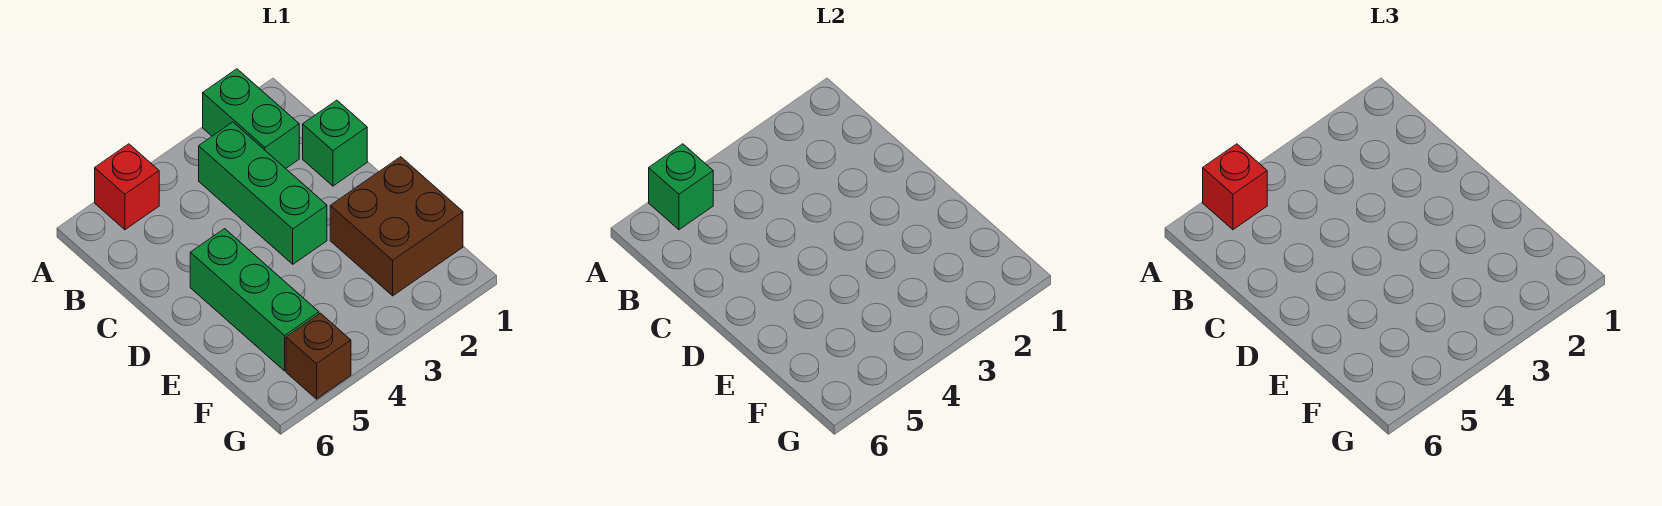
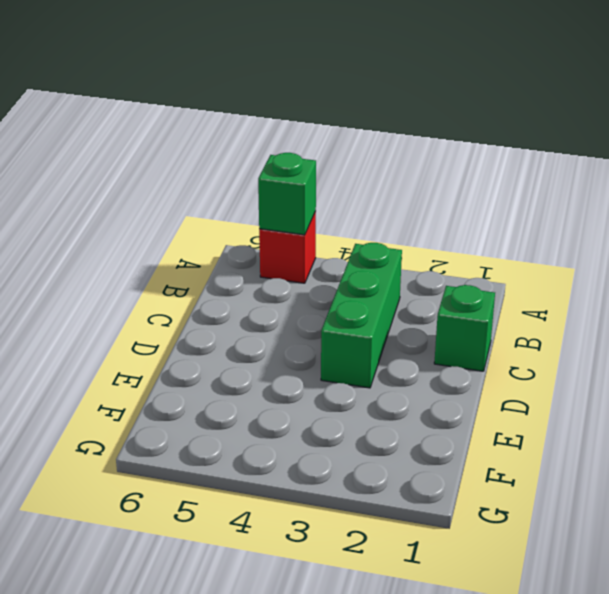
none -> green 1x2 brick [203,69,299,168]
none -> green 1x3 brick [190,229,319,371]

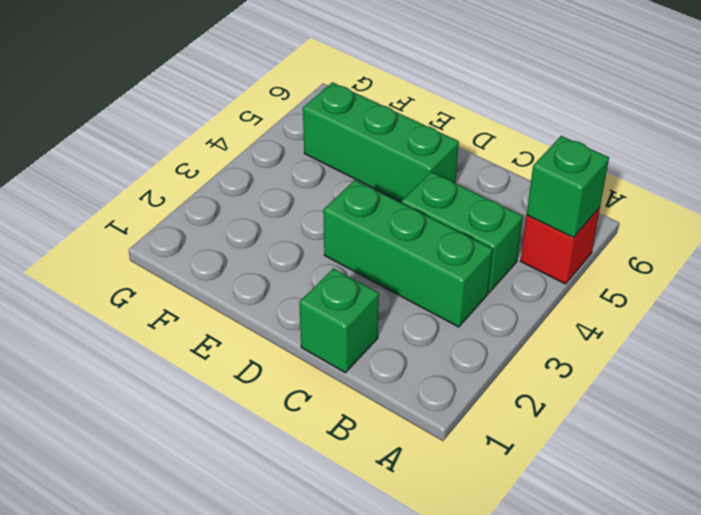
green 1x2 brick [402,172,523,293] -> green 1x2 brick moved to [203,69,299,168]
none -> brown 2x2 brick [330,157,463,296]
none -> brown 1x1 brick [286,313,351,399]

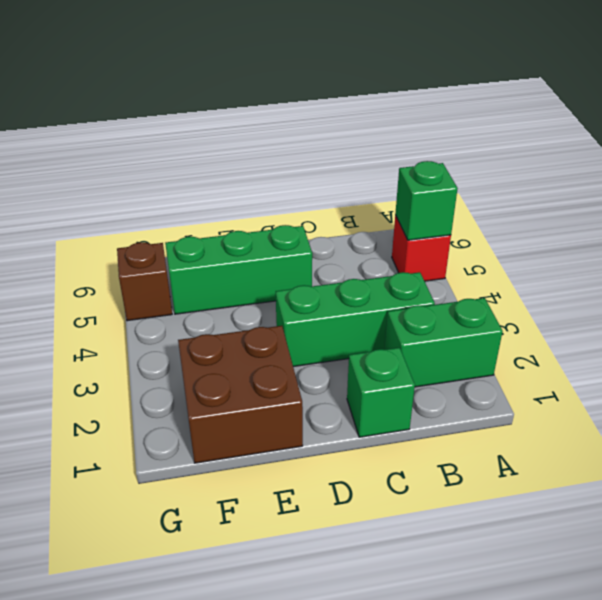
none -> red 1x1 brick [1203,144,1267,230]

